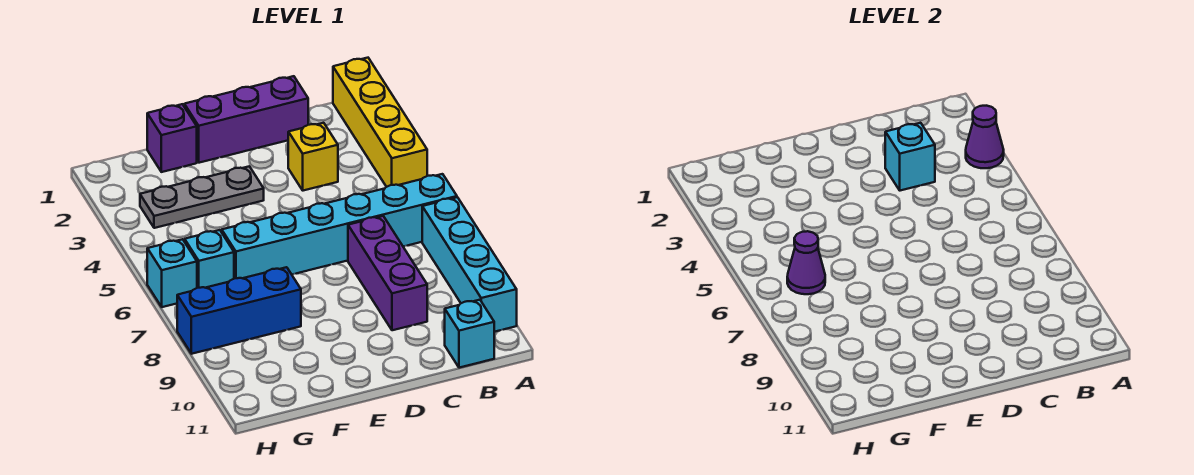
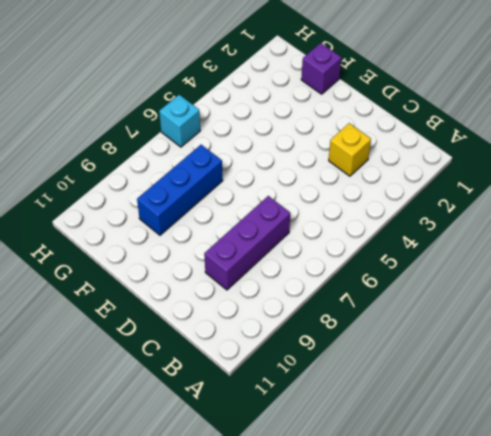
blue 1x3 brick [137,145,223,235] -> blue 1x3 brick turned to [177,267,301,354]
none -> yellow 1x4 brick [333,58,427,187]
none -> cyan 1x6 brick [222,174,457,279]
none -> cyan 1x4 brick [422,197,517,332]

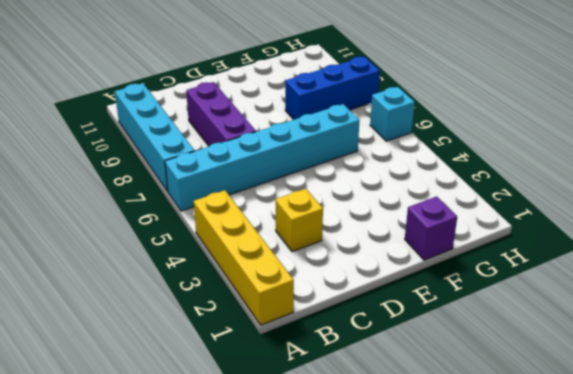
none -> cyan 1x1 brick [445,300,494,368]
none -> purple 1x3 brick [184,76,308,163]
none -> grey 1x3 plate [140,166,264,228]

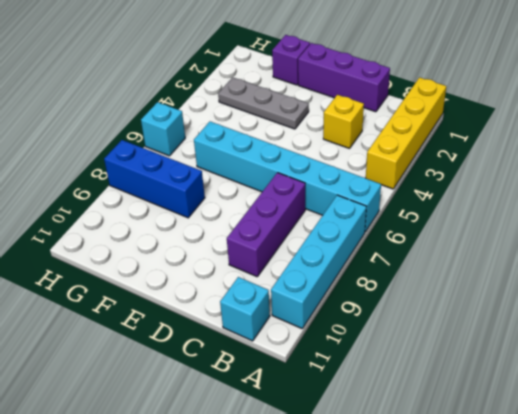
none -> cyan 1x1 brick [185,230,234,288]
none -> purple 1x1 cone [966,106,1004,168]
none -> cyan 1x1 brick [885,123,935,191]

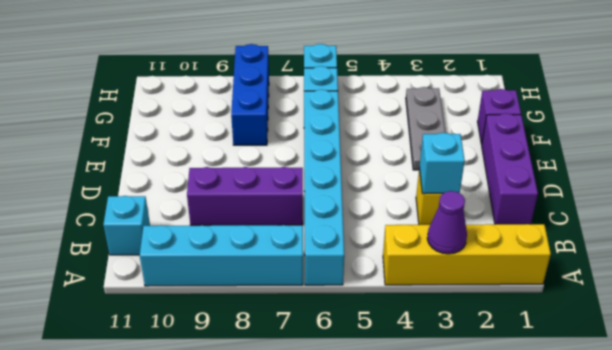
none -> purple 1x1 cone [787,231,825,294]

